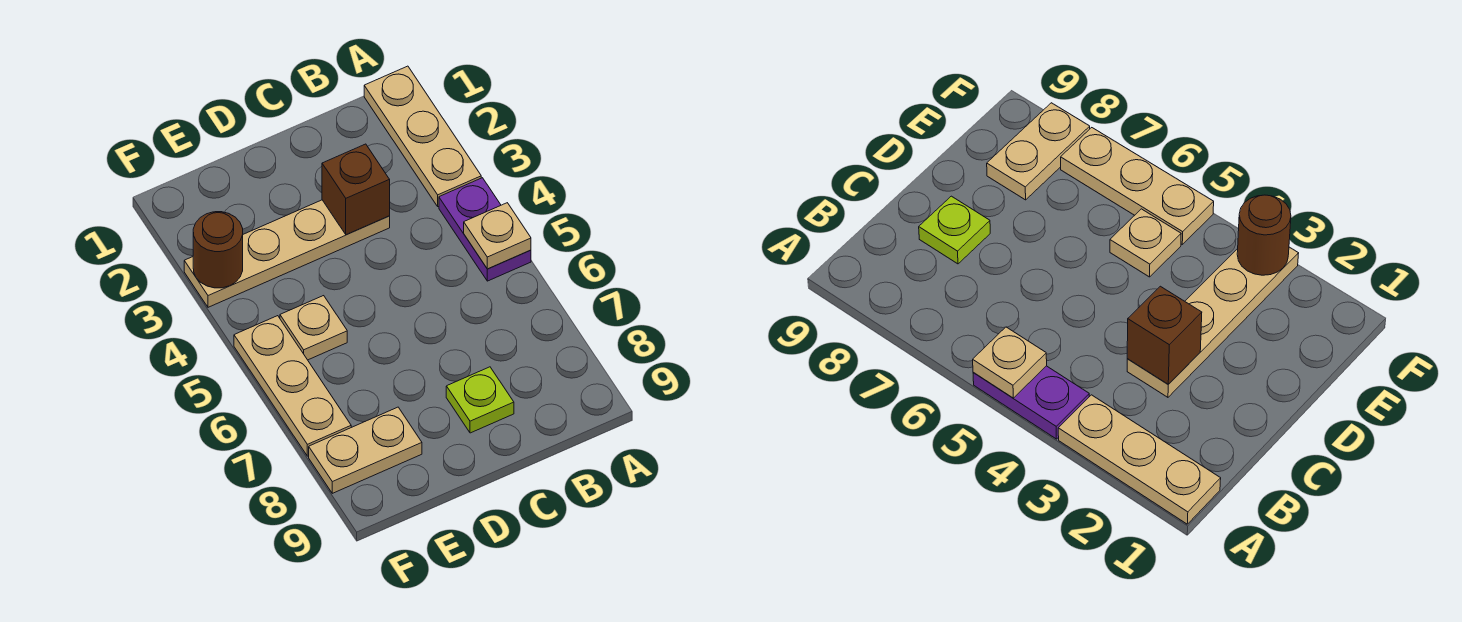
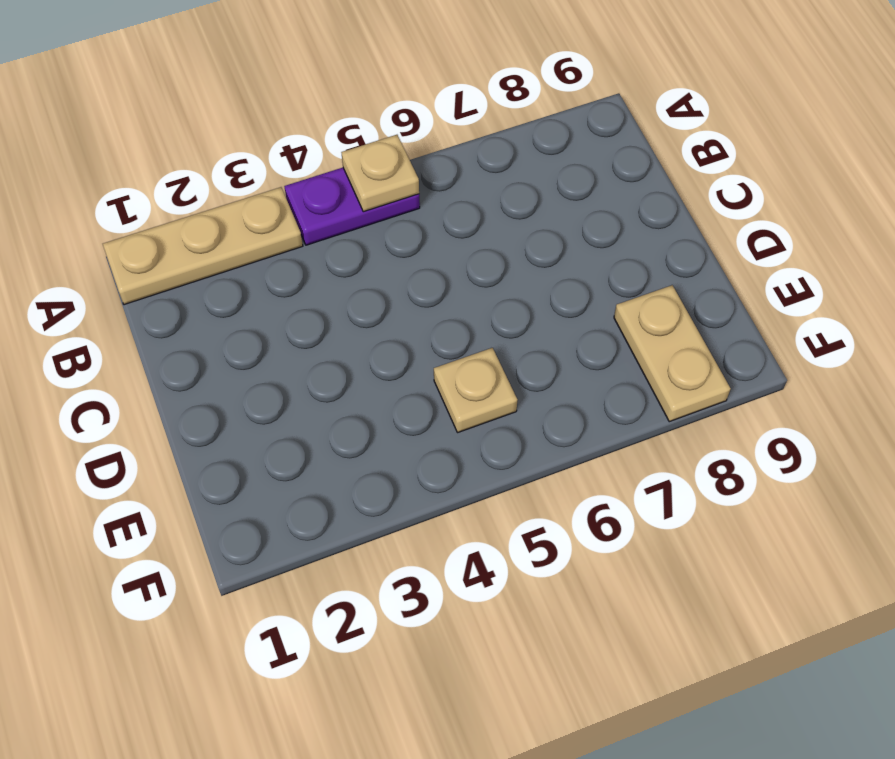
none -> tan 1x4 plate [184,200,390,307]
none -> lime 1x1 plate [446,367,514,433]

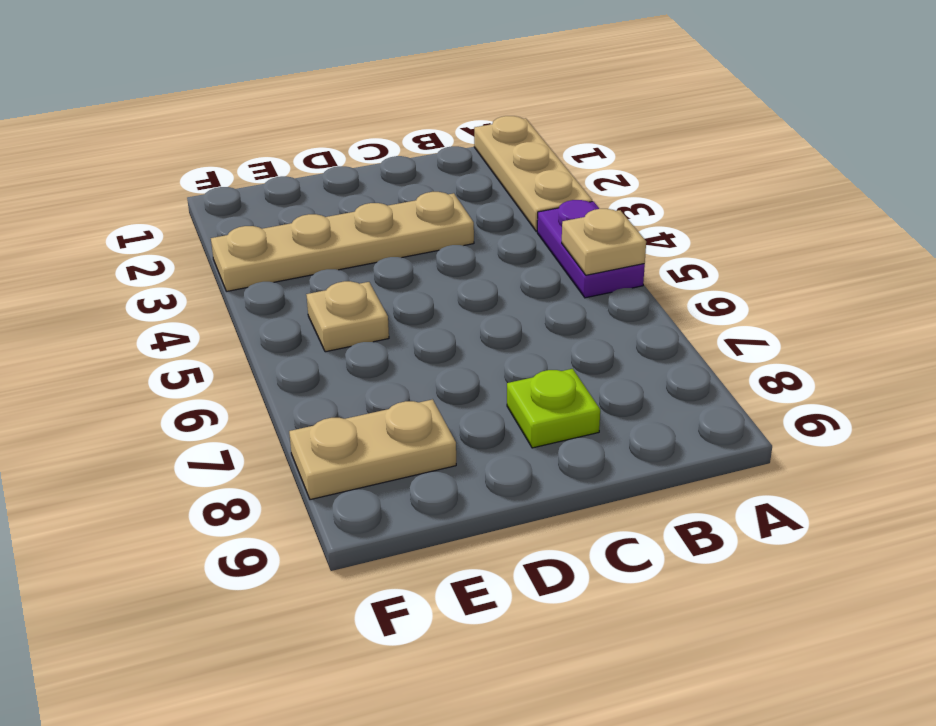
none -> tan 1x3 plate [234,316,351,456]
none -> brown 1x1 brick [322,144,390,235]

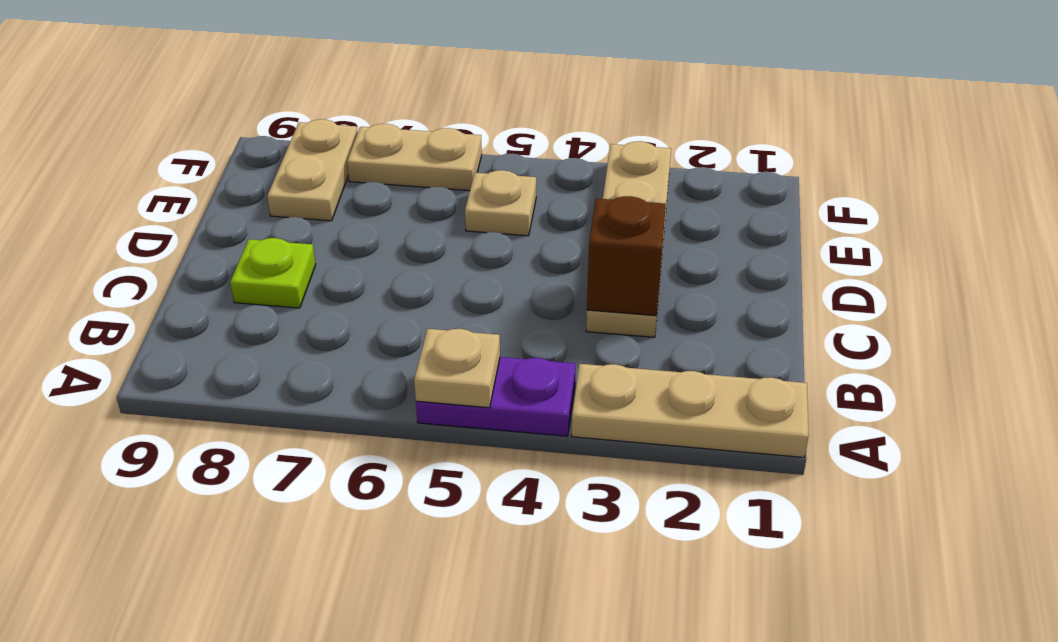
tan 1x2 plate [347,124,482,191] -> tan 1x3 plate [234,316,351,456]
none -> brown 1x1 round brick [193,212,243,288]

